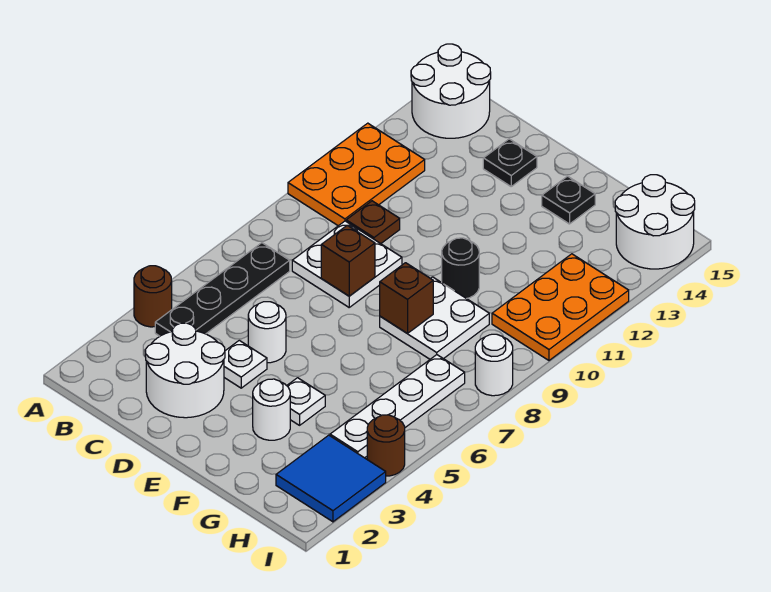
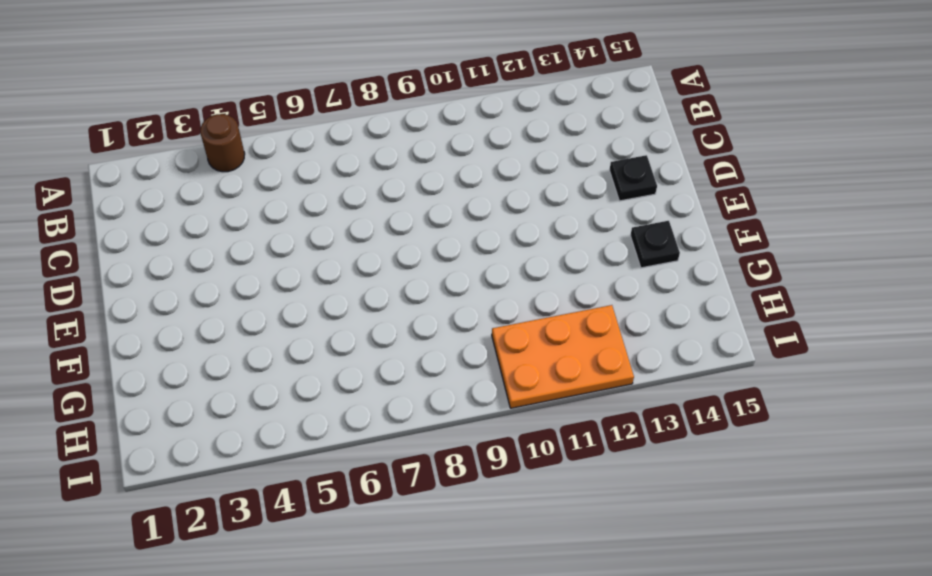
none -> orange 2x3 plate [288,123,425,226]
none -> white 2x2 round brick [411,44,491,138]
none -> black 1x4 plate [155,243,290,336]

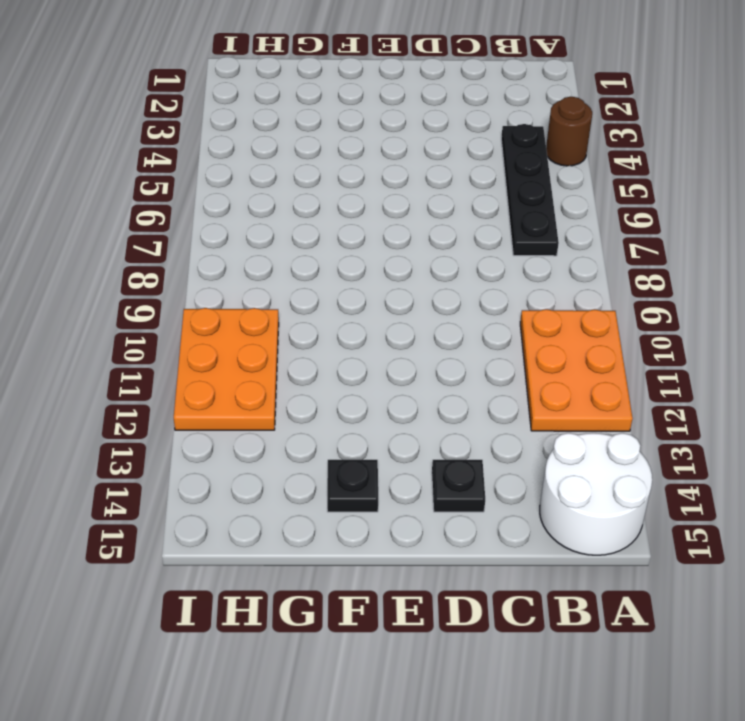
none -> white 2x2 round brick [145,323,225,418]
none -> white 2x2 plate [292,221,402,307]
none -> brown 1x1 plate [346,201,400,244]

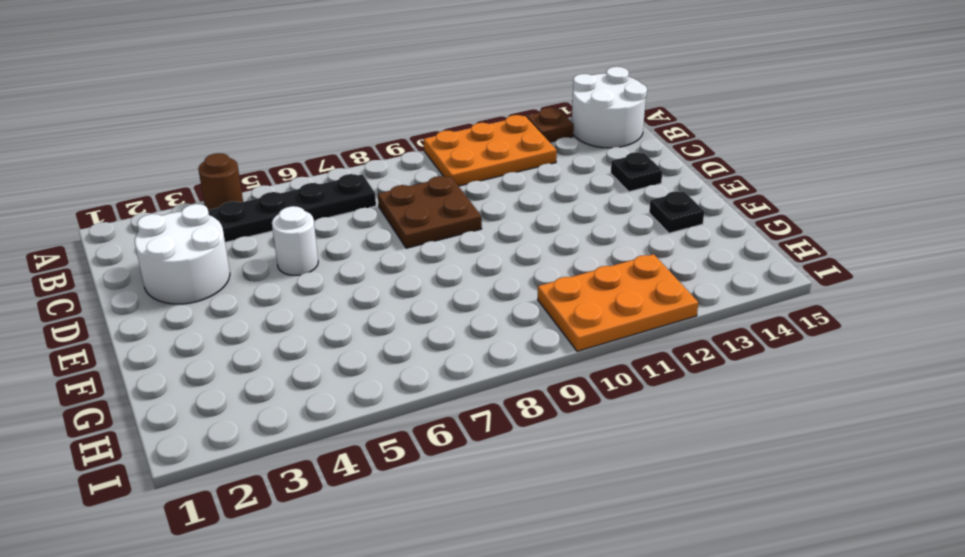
brown 1x1 plate [527,107,574,142] -> brown 1x1 plate moved to [346,201,400,244]
brown 2x2 plate [378,176,482,248] -> white 2x2 plate [292,221,402,307]
none -> white 1x1 plate [224,340,267,388]
none -> white 1x1 round brick [253,379,290,440]
none -> white 1x1 plate [287,378,325,425]

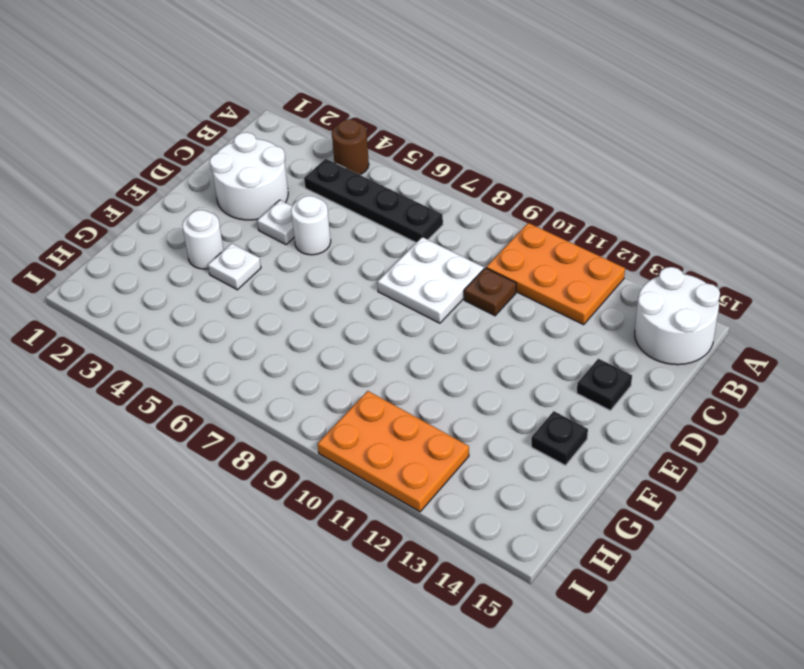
none -> white 2x2 plate [380,277,489,359]
none -> black 1x1 round brick [442,238,479,299]
none -> blue 2x2 tile [276,435,386,522]

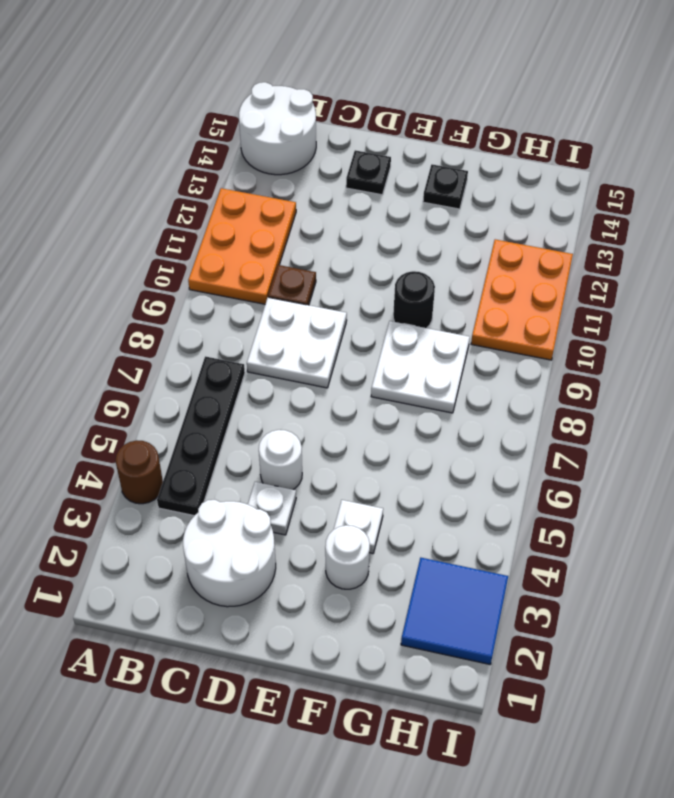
none -> white 1x4 plate [330,355,465,458]
none -> white 2x2 round brick [615,175,695,269]
none -> brown 1x1 round brick [367,415,405,476]

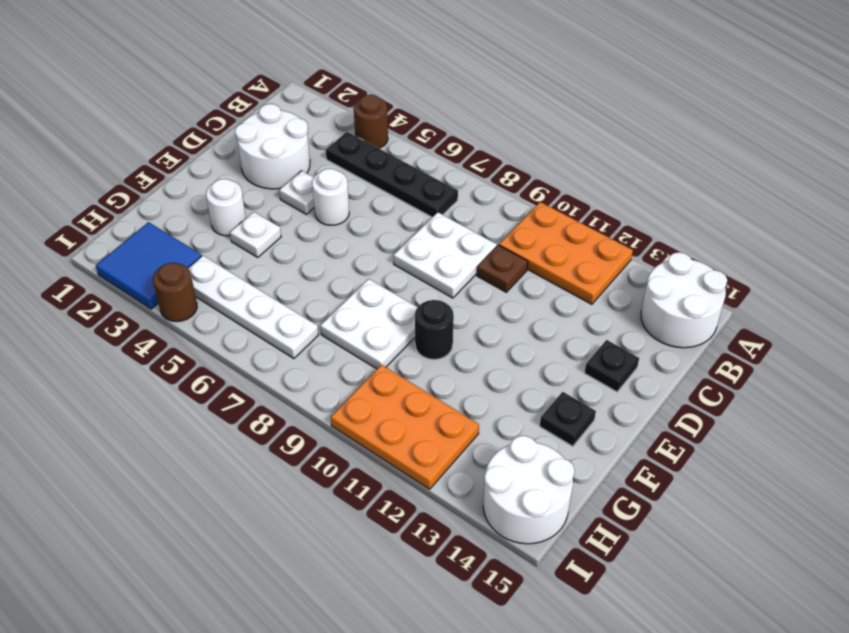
none -> white 1x1 round brick [475,334,513,396]
none -> brown 1x1 brick [321,225,375,296]
none -> brown 1x1 brick [380,263,433,333]

